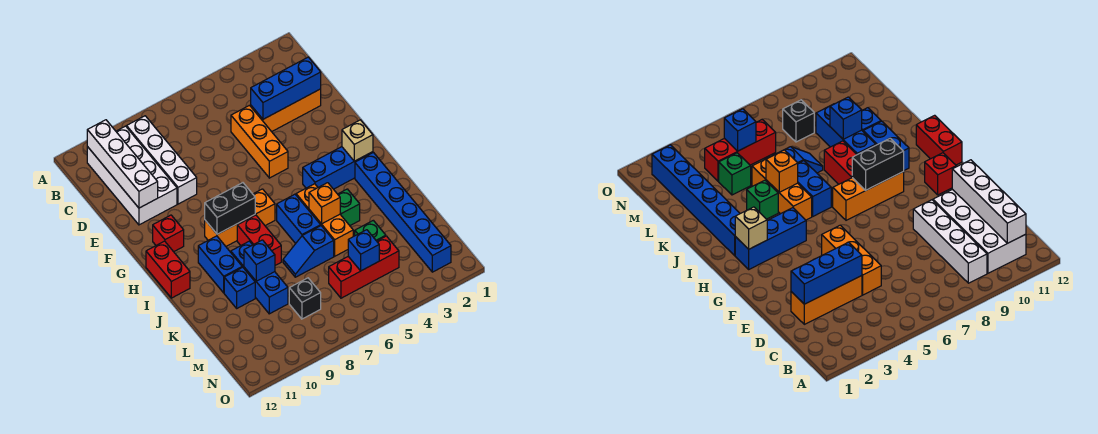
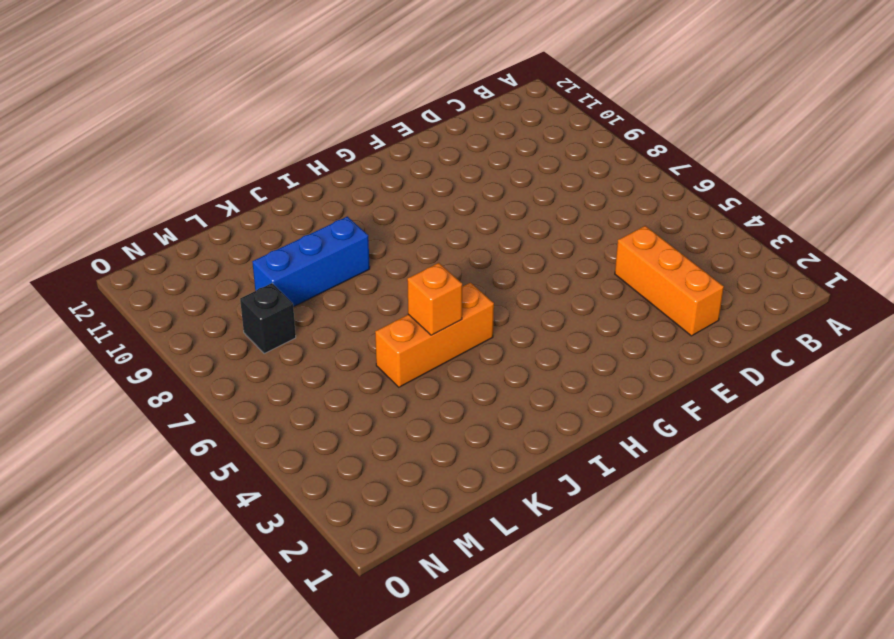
none -> white 1x4 brick [127,116,197,204]
none -> white 2x4 brick [87,126,177,225]
none -> orange 1x3 brick [231,105,288,178]

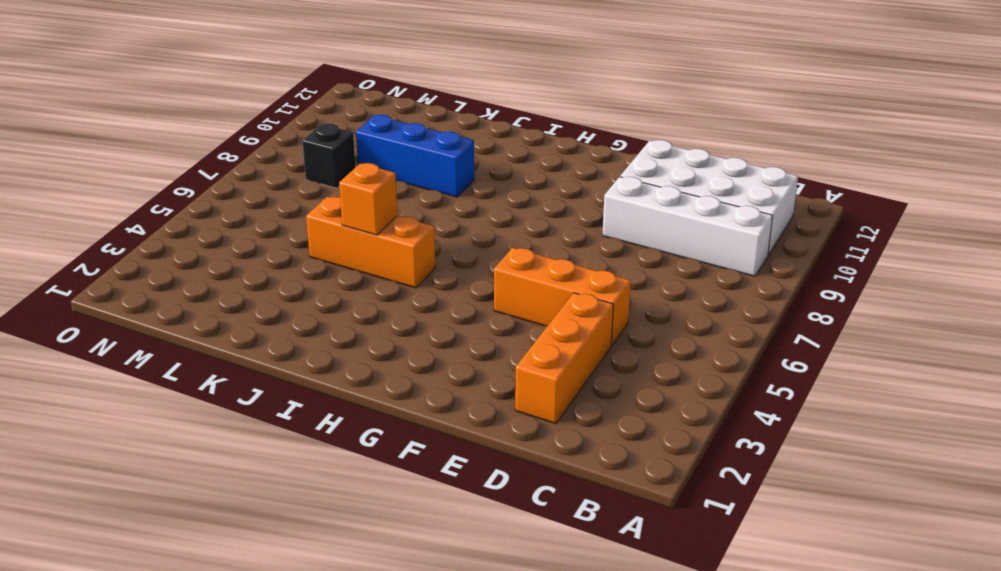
none -> red 1x1 brick [153,215,184,252]
none -> blue 1x3 brick [303,147,373,189]
none -> orange 1x3 brick [205,189,275,246]

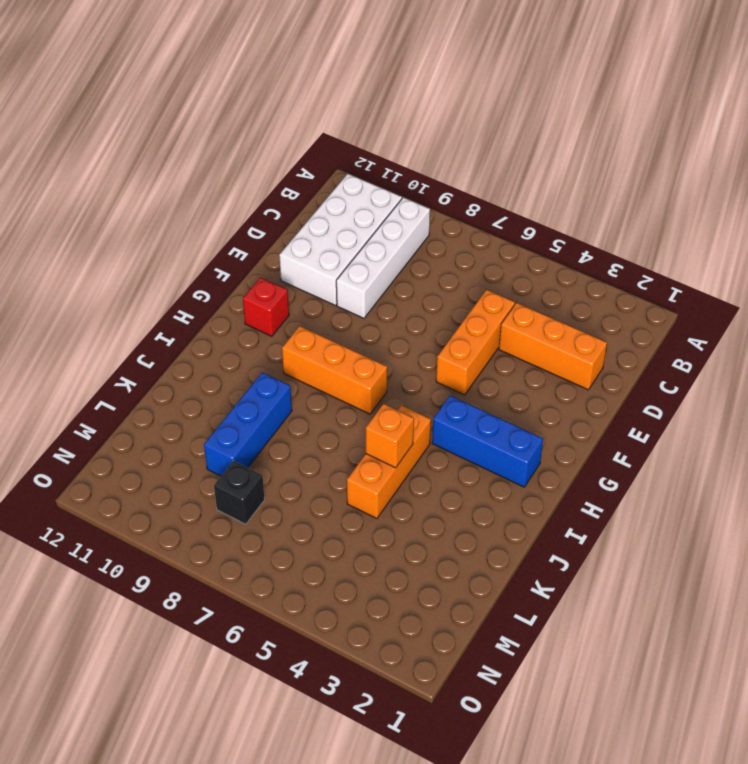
none -> red 1x2 brick [146,241,190,298]
none -> blue 1x6 brick [355,153,451,272]
none -> blue 1x2 brick [277,194,321,244]

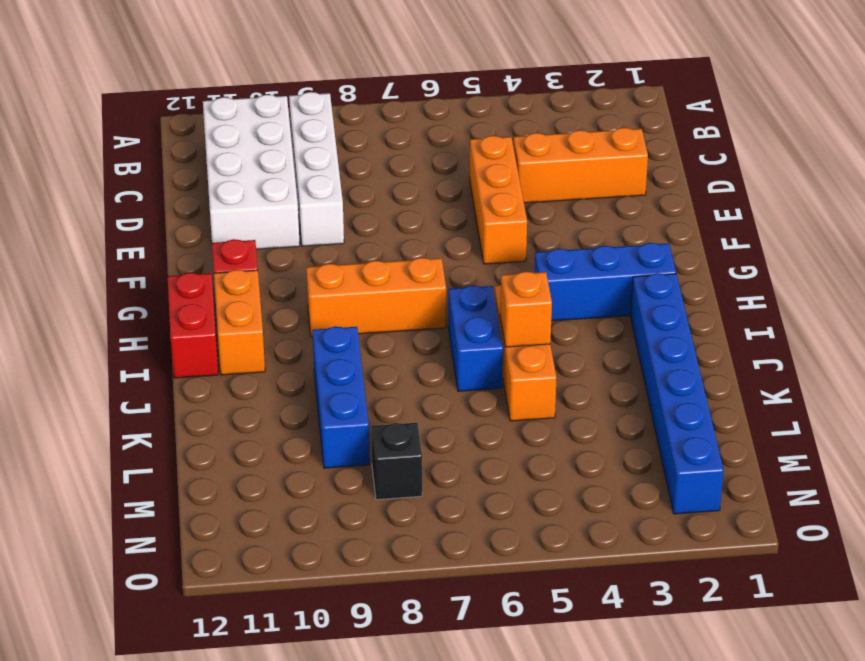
orange 1x2 brick [214,270,265,375] -> none
none -> red 1x2 brick [237,215,281,265]
none -> blue 1x2 brick [198,236,242,293]
none -> green 1x1 brick [338,189,360,226]

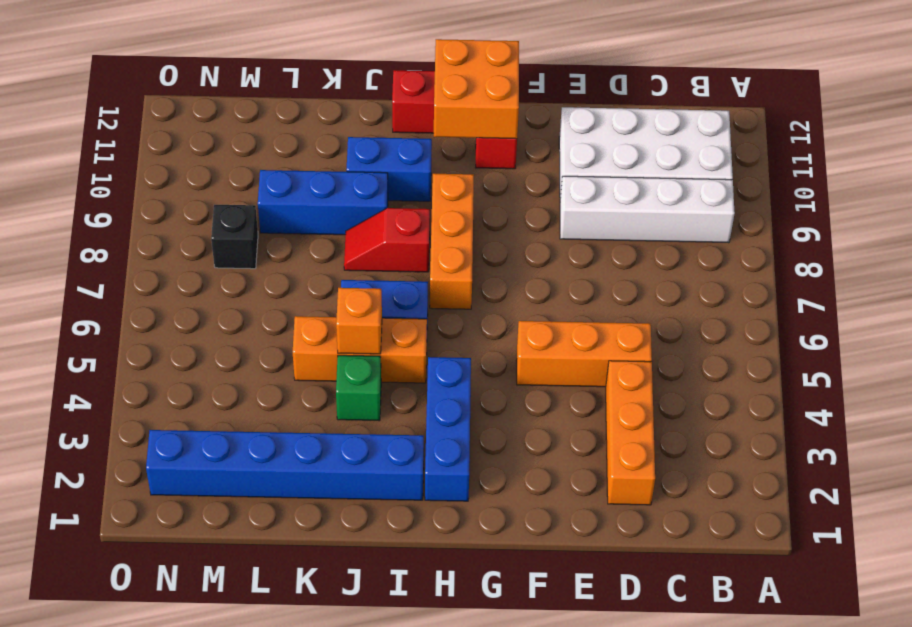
orange 2x2 brick [434,39,519,139] -> none
red 1x2 slope [344,208,430,272] -> red 1x2 brick [237,215,281,265]
none -> blue 1x2 slope [283,226,334,277]
none -> blue 1x1 brick [224,267,255,308]
none -> green 1x1 brick [355,220,386,241]

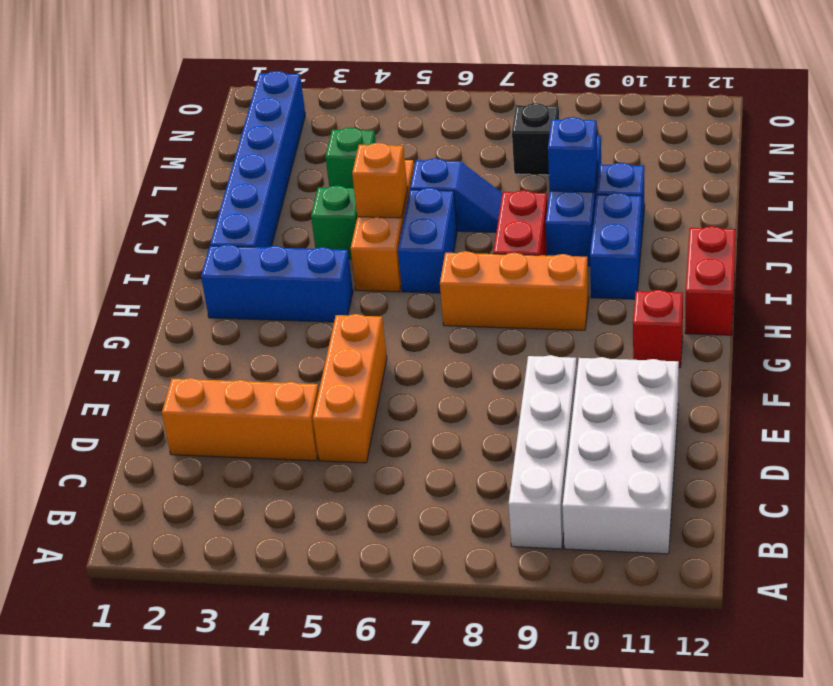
none -> red 1x3 brick [329,236,399,298]
none -> white 1x4 brick [87,120,158,208]
none -> blue 1x3 brick [251,57,321,119]

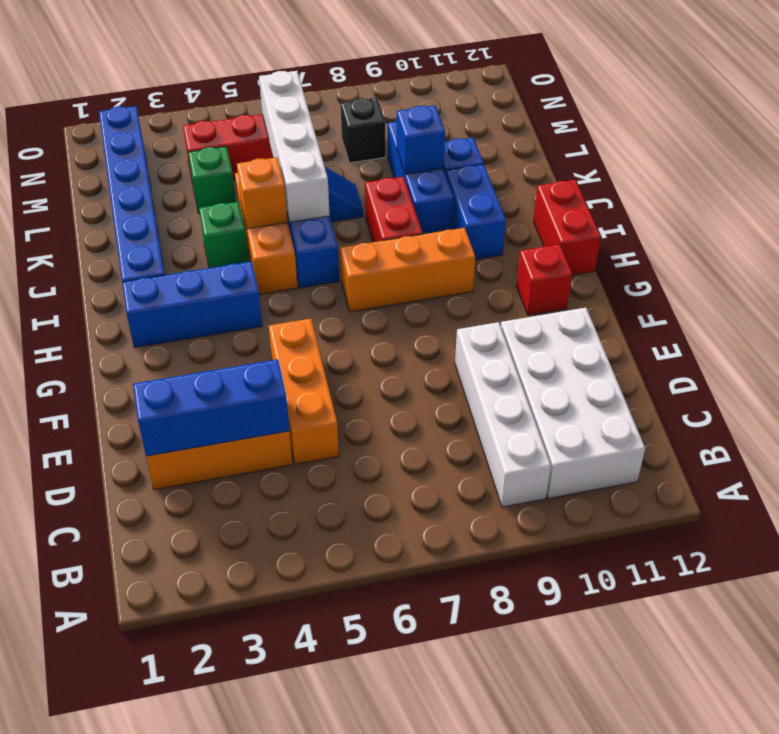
white 1x4 brick [259,71,330,222] -> white 1x4 brick moved to [87,120,158,208]
none -> tan 1x1 brick [342,120,373,161]
none -> black 1x2 brick [205,183,255,234]
none -> blue 1x1 brick [348,230,379,271]

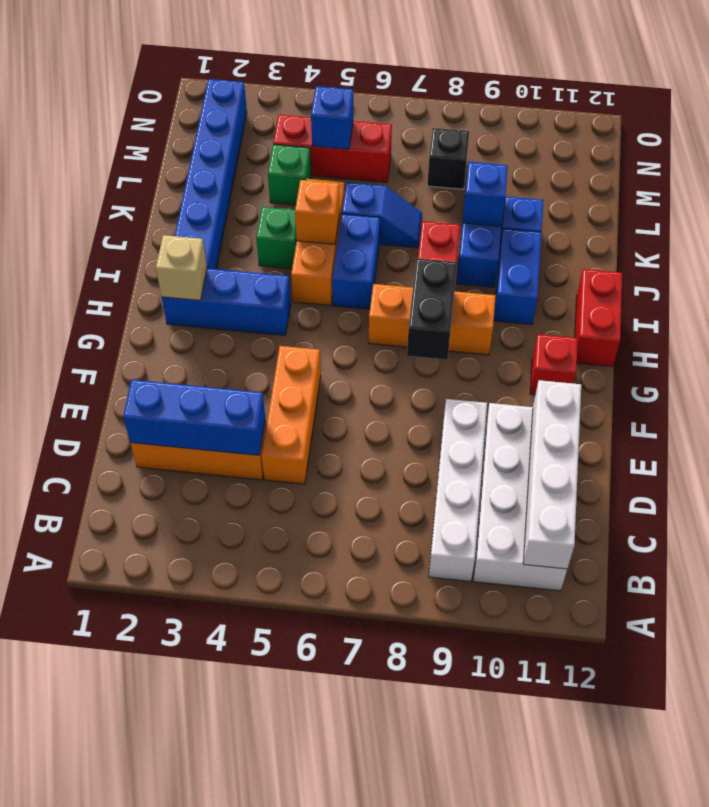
black 1x2 brick [407,259,457,360] -> black 1x2 brick turned to [205,183,255,234]

